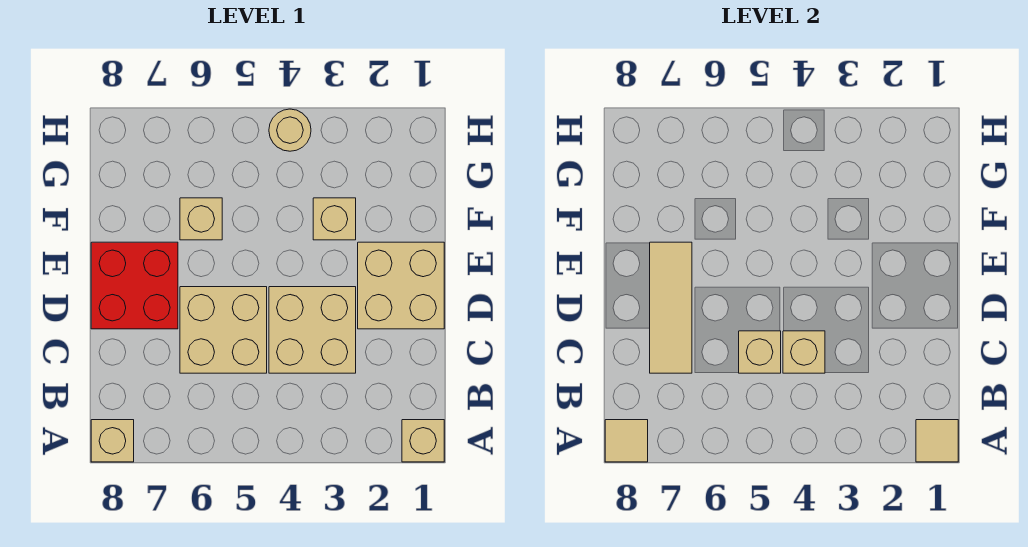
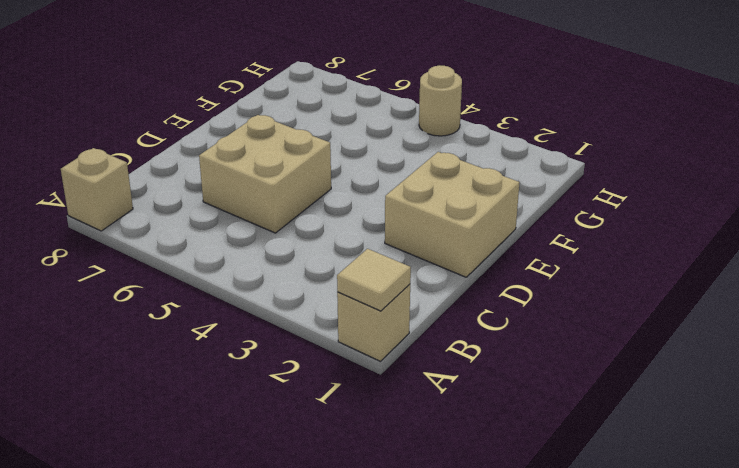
none -> tan 2x2 brick [269,287,356,373]
none -> red 2x2 brick [91,242,178,329]
none -> tan 1x1 brick [313,198,356,240]

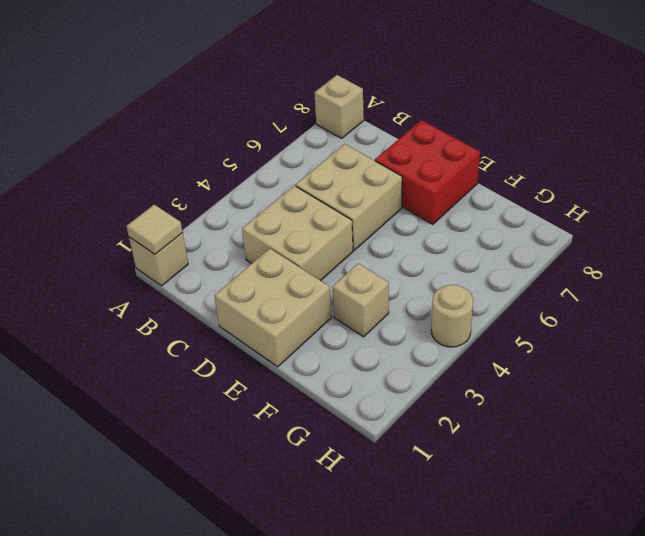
none -> tan 1x1 brick [180,198,222,240]
none -> tan 1x1 tile [605,420,648,462]
none -> tan 1x1 brick [783,331,825,373]

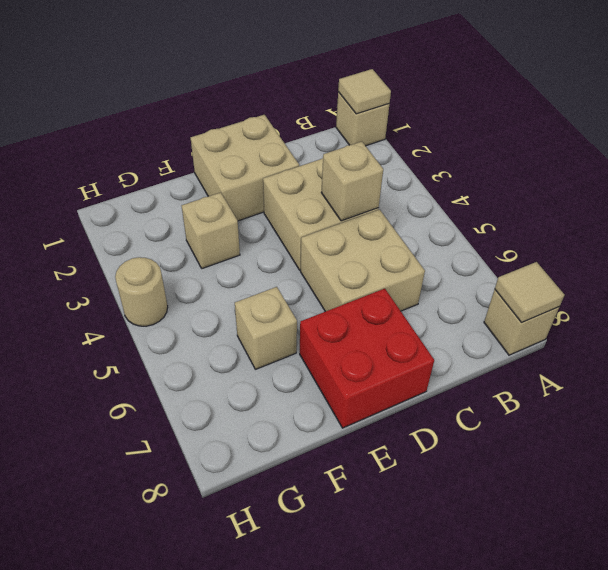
none -> tan 1x1 brick [739,331,781,373]
none -> tan 1x3 tile [650,242,692,373]

